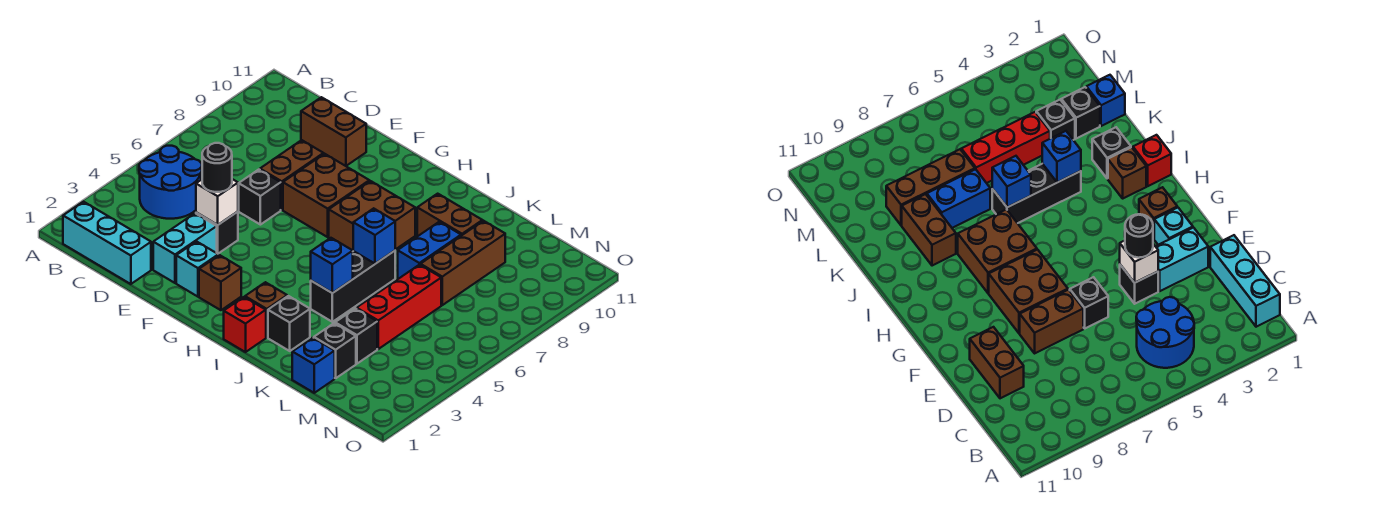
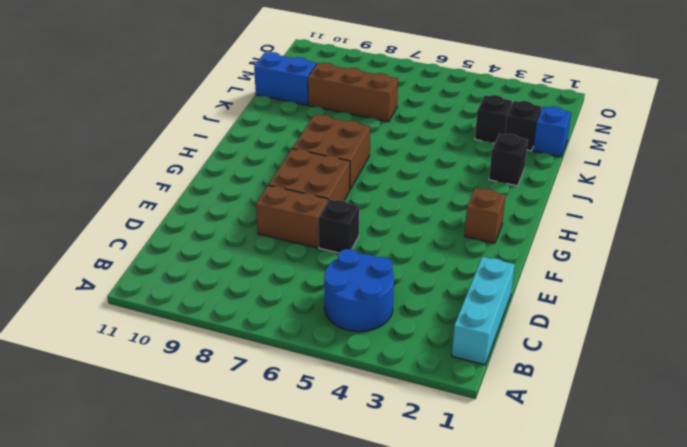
blue 1x2 brick [254,52,316,105] -> blue 1x2 brick moved to [398,222,461,279]
none -> brown 1x2 brick [301,97,366,166]
none -> cyan 1x2 brick [153,213,217,283]
none -> black 1x1 brick [196,212,238,254]

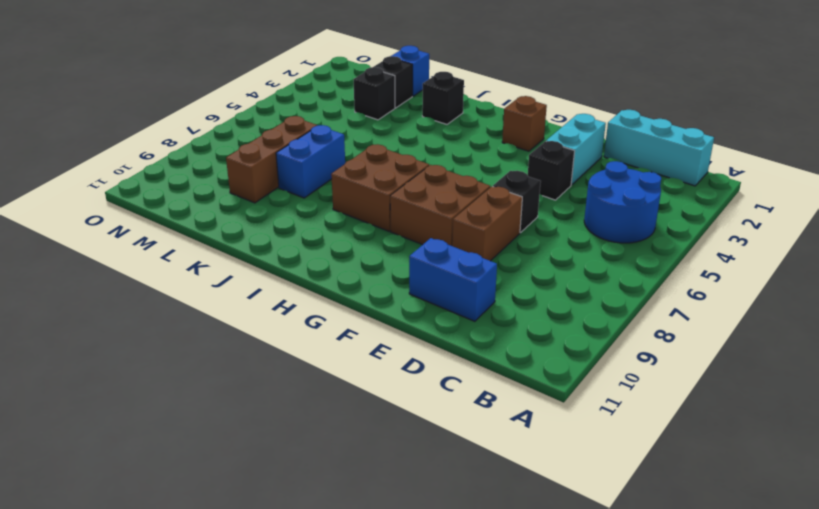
blue 1x2 brick [409,238,497,321] -> brown 1x2 brick [301,97,366,166]
none -> cyan 1x1 brick [176,242,218,297]
none -> red 1x1 brick [224,297,266,352]
none -> brown 1x1 brick [245,282,287,337]

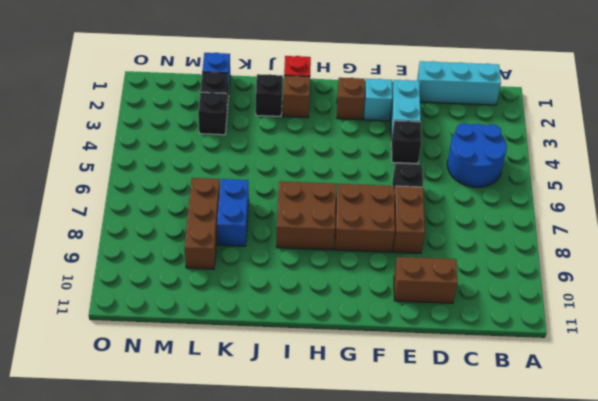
none -> black 1x3 brick [311,251,395,322]
none -> brown 1x2 brick [417,194,482,236]
none -> red 1x3 brick [357,265,441,349]

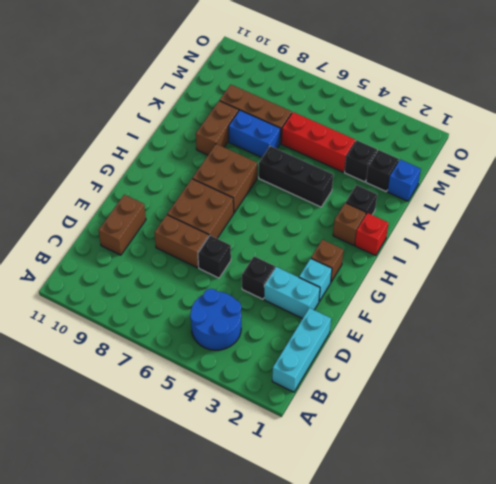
none -> white 1x1 brick [196,179,238,225]
none -> blue 1x1 brick [311,238,353,293]
none -> blue 1x1 brick [353,208,395,264]

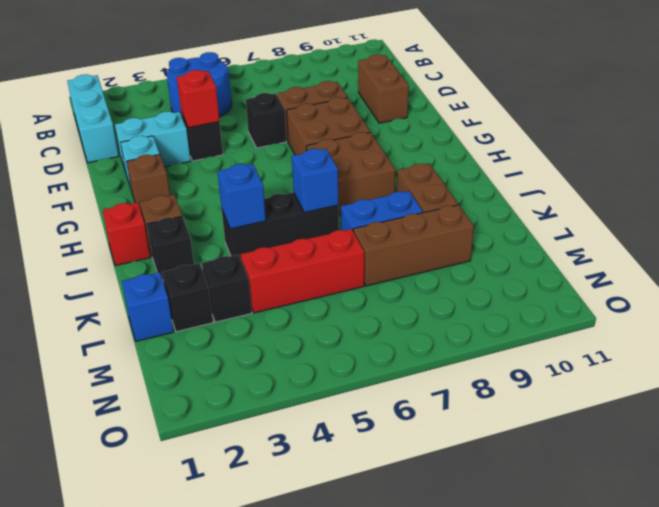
red 1x1 brick [177,70,220,128] -> white 1x1 brick [196,179,238,225]
none -> black 1x1 round brick [202,143,232,192]

